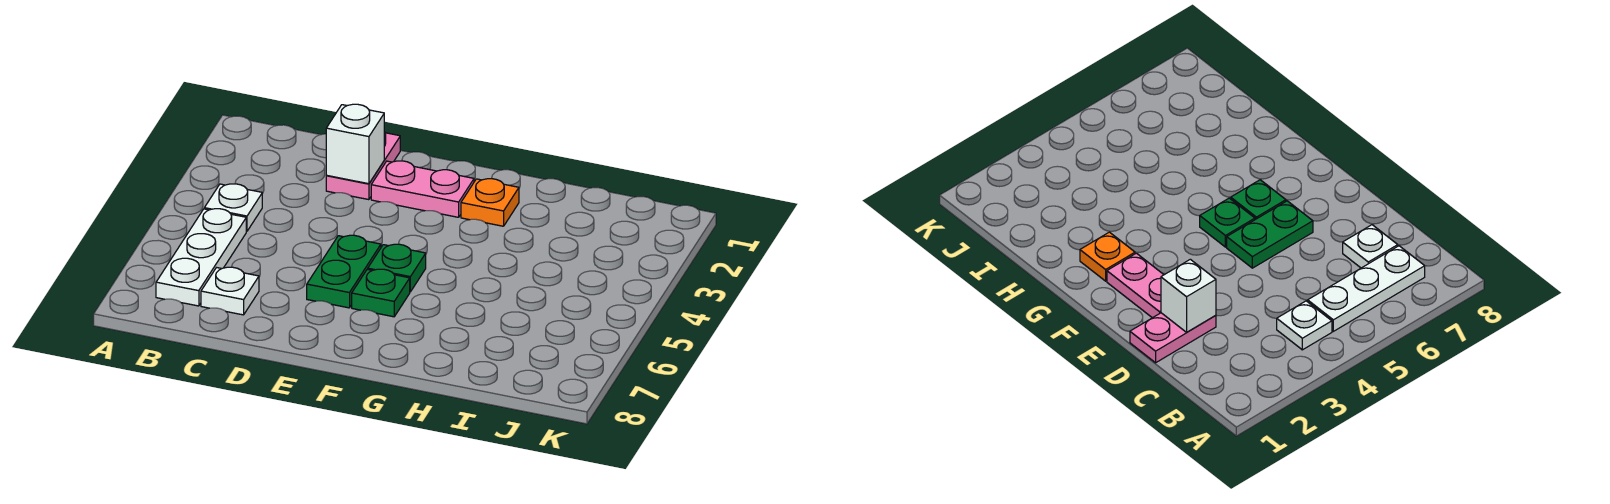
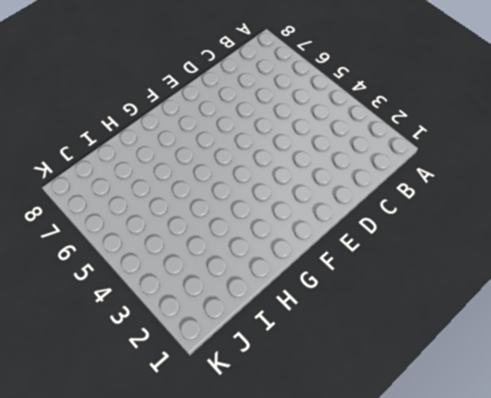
none -> white 1x1 plate [204,184,262,231]
none -> white 1x3 plate [156,209,246,306]

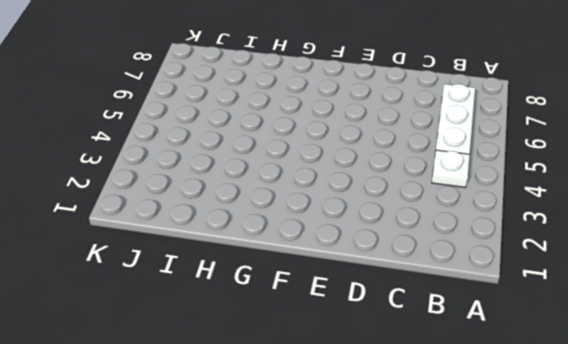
none -> white 1x1 plate [201,267,259,315]
none -> pink 1x2 plate [326,132,400,200]

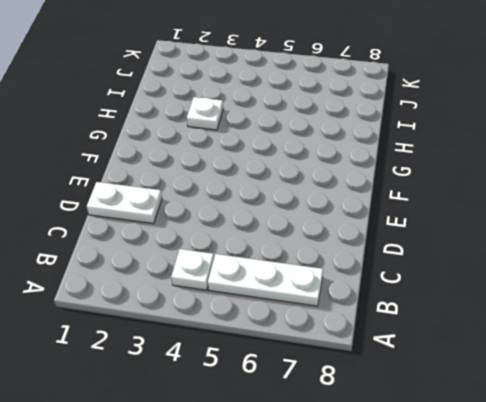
white 1x2 plate [87,182,162,224] -> pink 1x2 plate [326,132,400,200]
white 1x1 plate [187,97,223,130] -> white 1x1 plate moved to [201,267,259,315]
none -> pink 1x2 plate [371,161,474,217]
none -> green 1x2 plate [307,235,381,308]

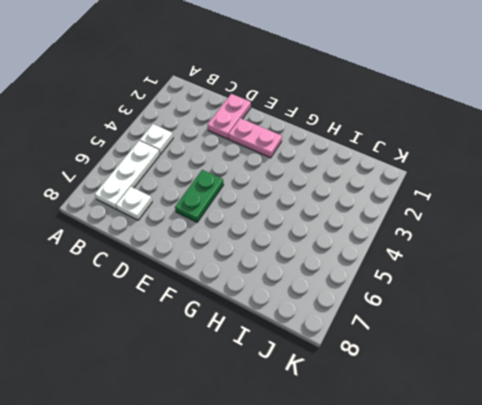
none -> green 1x1 plate [368,244,426,292]
none -> green 1x1 plate [352,269,410,317]

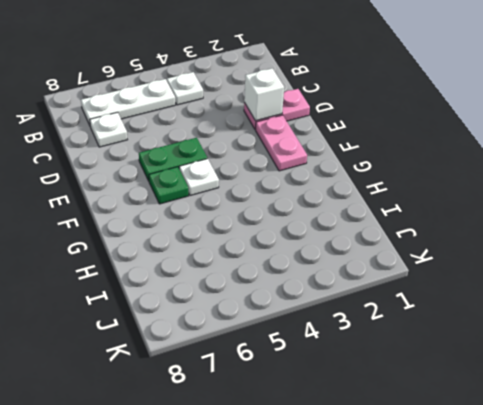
white 1x1 plate [179,159,219,196] -> green 1x1 plate [368,244,426,292]
none -> orange 1x1 plate [461,179,519,226]

